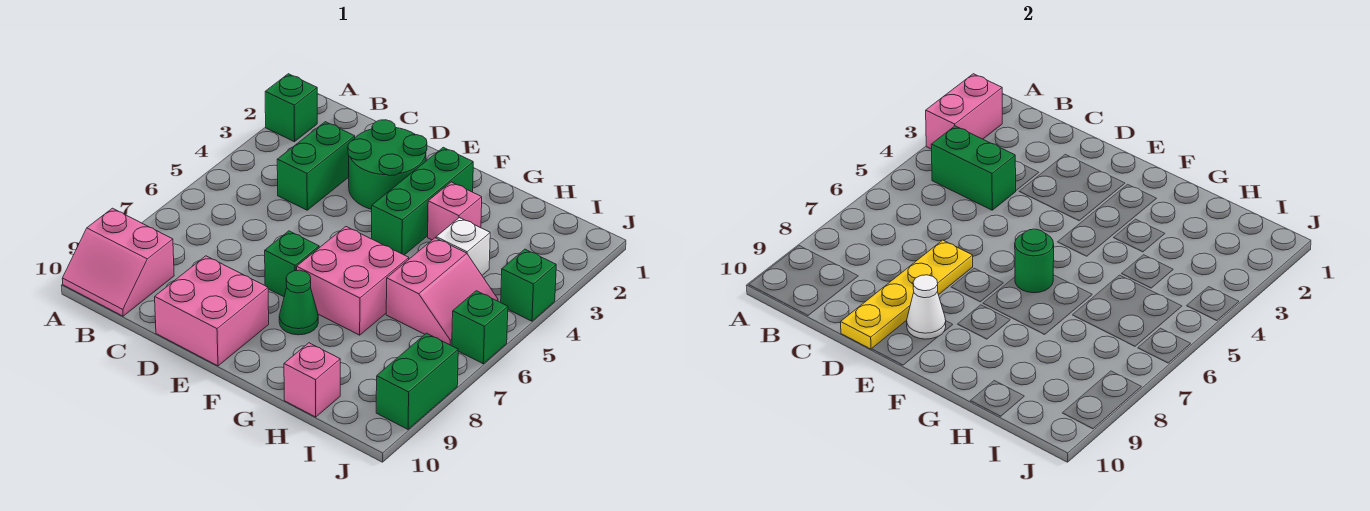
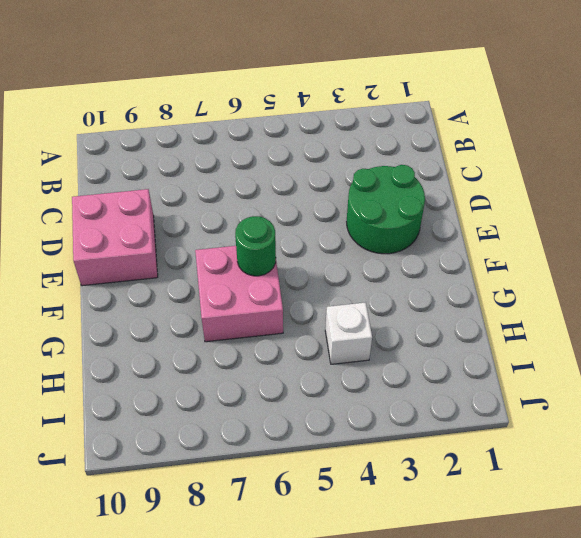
none -> green 1x1 brick [265,74,317,142]
none -> pink 2x2 slope [62,208,174,316]
none -> green 1x2 brick [277,122,355,210]

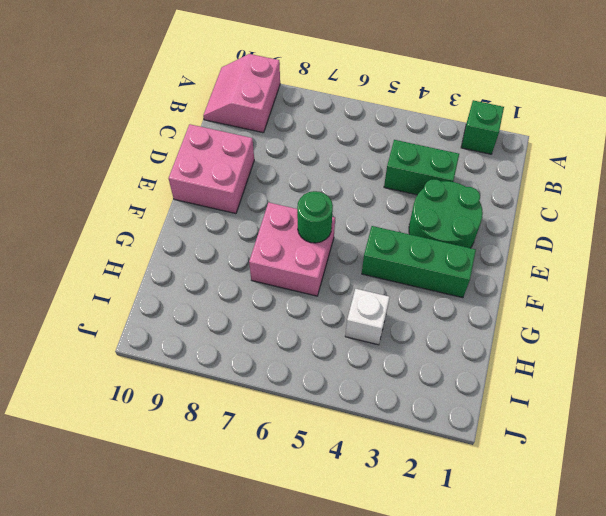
none -> green 1x1 brick [265,231,319,297]
none -> green 1x1 cone [279,270,318,335]
none -> pink 1x1 brick [428,182,482,240]

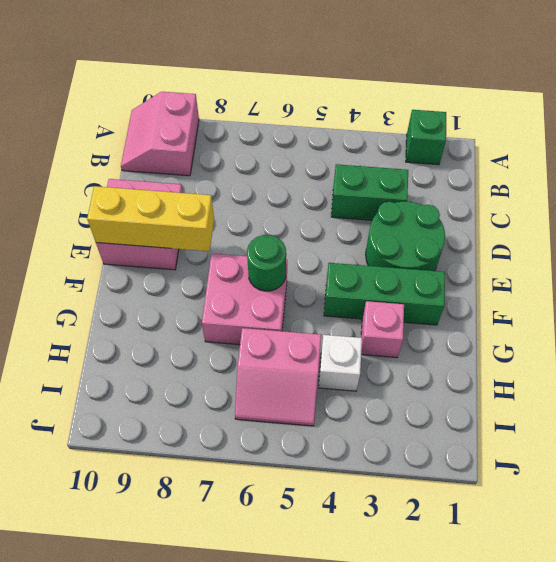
yellow 1x3 brick [87,186,214,251] -> white 1x1 cone [907,275,946,339]
none -> green 1x1 brick [265,231,319,297]
none -> green 1x1 cone [279,270,318,335]
none -> pink 1x1 brick [284,343,340,417]

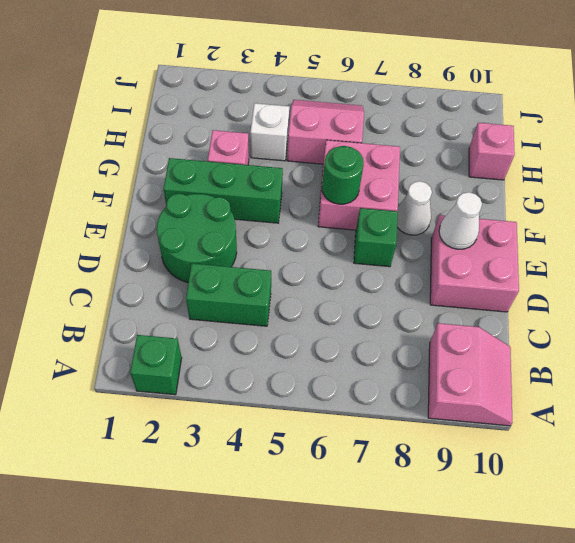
white 1x1 cone [397,181,432,235] -> green 1x1 cone [279,270,318,335]
none -> green 1x1 brick [501,249,556,321]
none -> green 1x1 brick [452,291,508,364]
none -> green 1x2 brick [376,333,458,429]

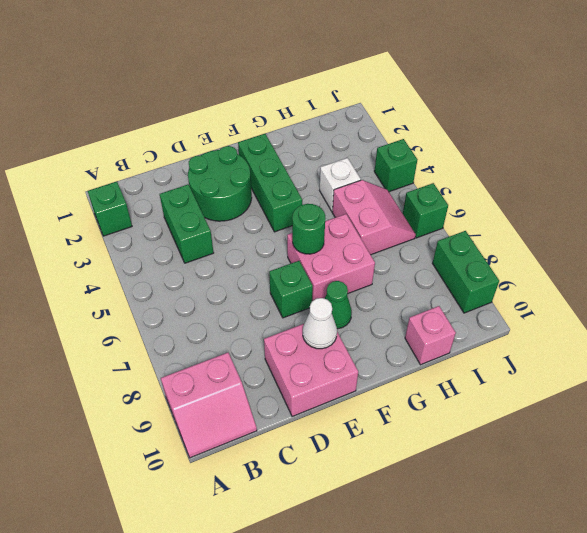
none -> pink 1x1 brick [428,182,482,240]
none -> pink 1x2 brick [926,74,1002,149]
none -> green 1x2 brick [931,126,1016,210]

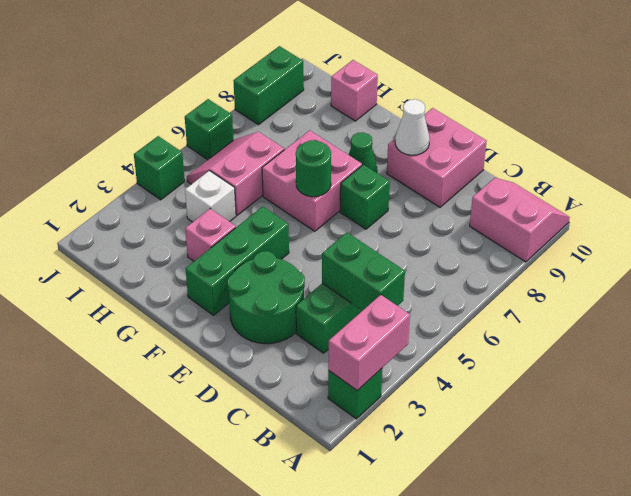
none -> yellow 1x4 plate [841,240,973,349]

